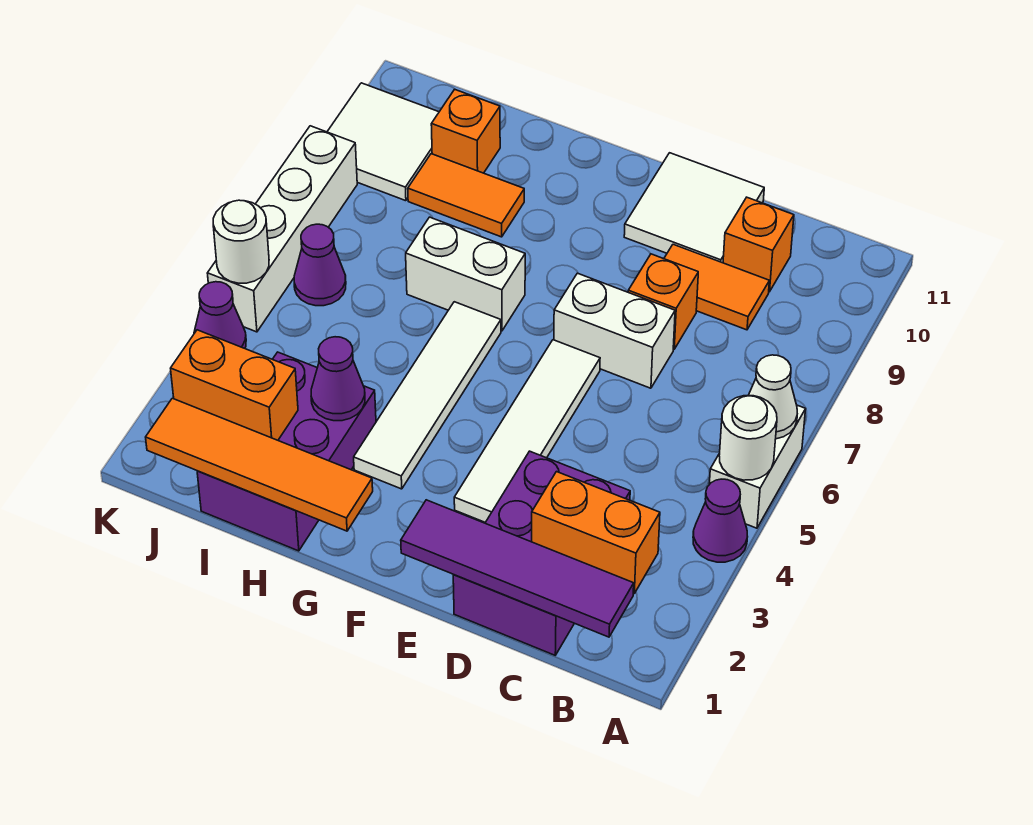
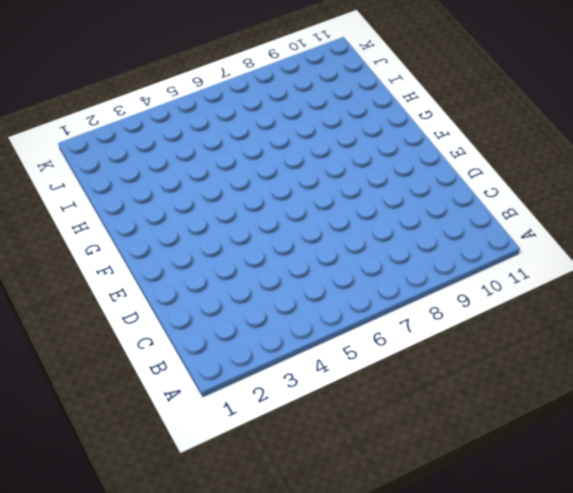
none -> purple 1x1 cone [693,479,748,562]
none -> white 1x2 brick [709,405,806,528]
none -> purple 2x3 brick [453,451,630,655]

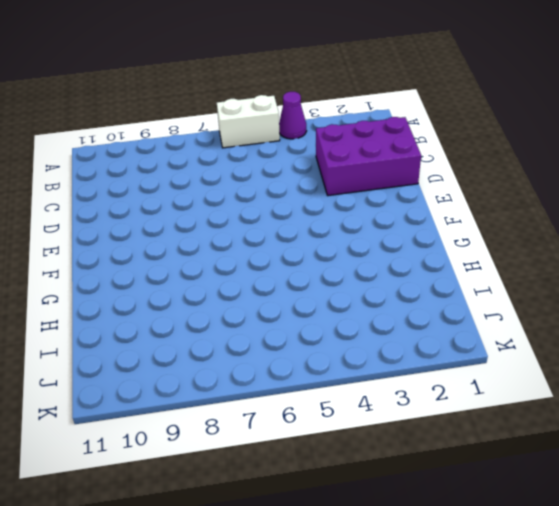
none -> orange 1x2 tile [664,244,769,330]
none -> orange 1x1 brick [723,197,794,292]
none -> white 1x2 brick [554,273,675,388]

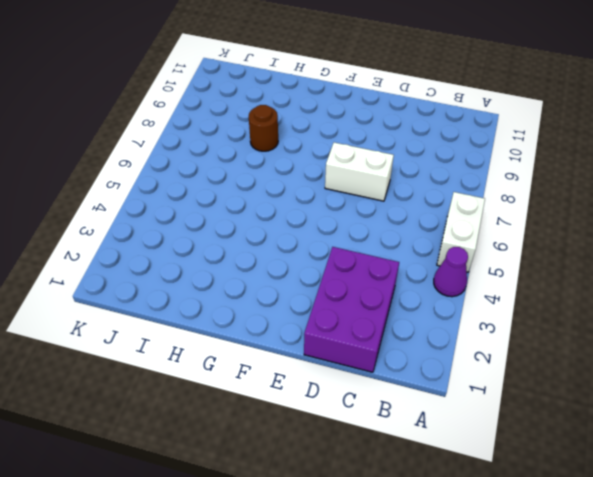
brown 1x1 round brick [249,105,278,151] -> none
none -> orange 1x2 tile [664,244,769,330]
none -> orange 1x1 brick [723,197,794,292]
none -> orange 1x1 brick [628,254,698,349]

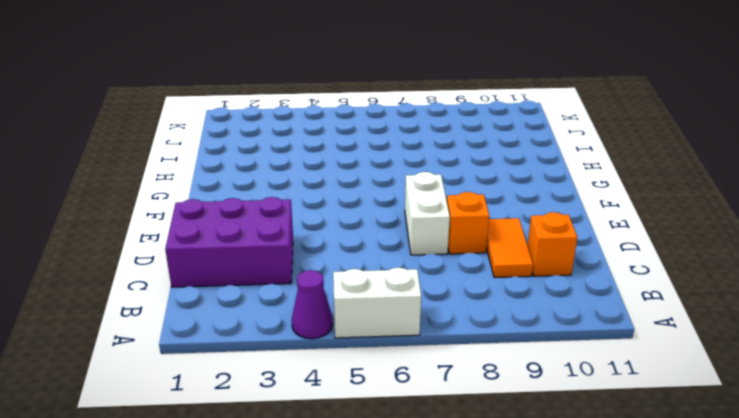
none -> white 2x2 tile [624,153,764,263]
none -> white 1x4 tile [454,340,600,522]
none -> white 1x4 tile [354,302,501,489]

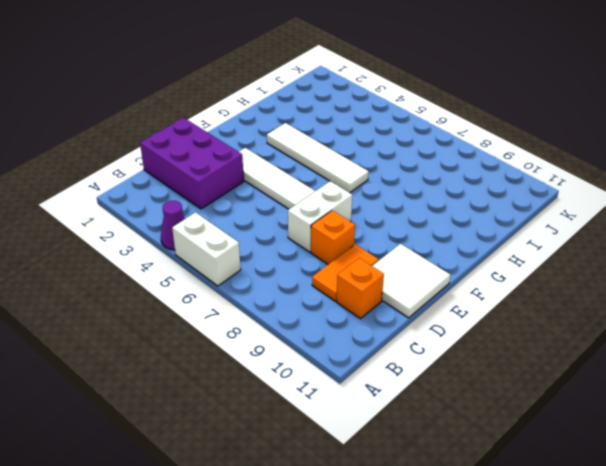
none -> white 1x2 brick [406,217,525,331]
none -> purple 2x3 brick [197,352,376,551]
none -> orange 1x2 tile [408,154,524,237]

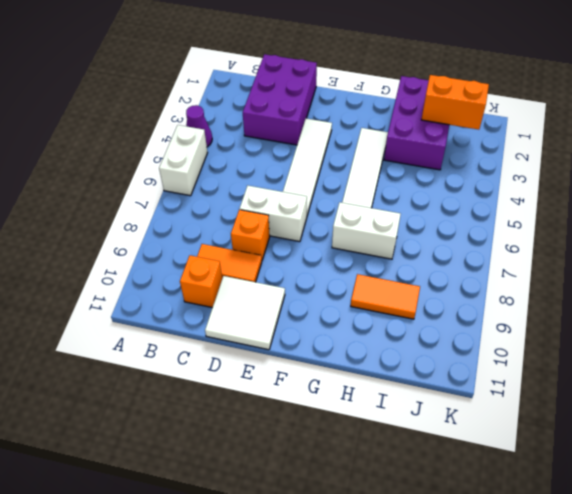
none -> orange 1x1 brick [431,89,500,173]
none -> purple 1x1 cone [294,224,346,306]
none -> white 2x2 tile [327,83,439,201]

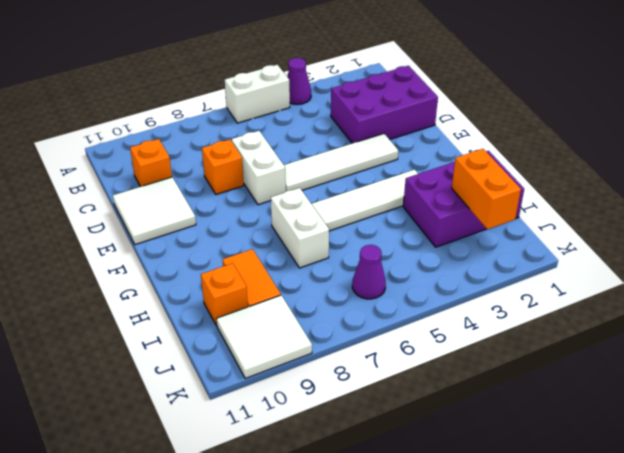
none -> orange 1x2 tile [664,244,769,330]
none -> purple 1x1 cone [194,282,246,348]
none -> white 1x4 brick [207,126,357,332]

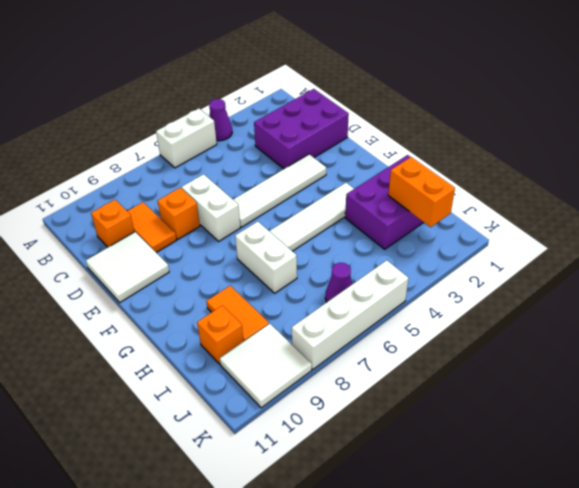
none -> purple 1x1 cone [194,282,246,348]
none -> white 1x1 round brick [719,396,777,480]
none -> white 1x1 cone [748,355,797,439]

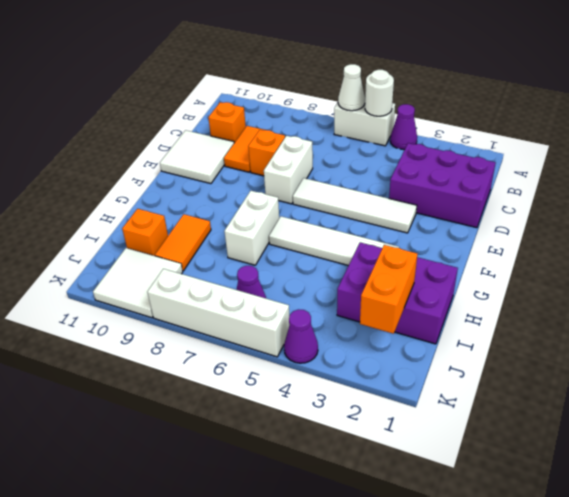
none -> purple 1x4 tile [401,500,634,637]
none -> orange 1x2 brick [532,472,660,594]
none -> orange 1x4 tile [146,398,373,531]

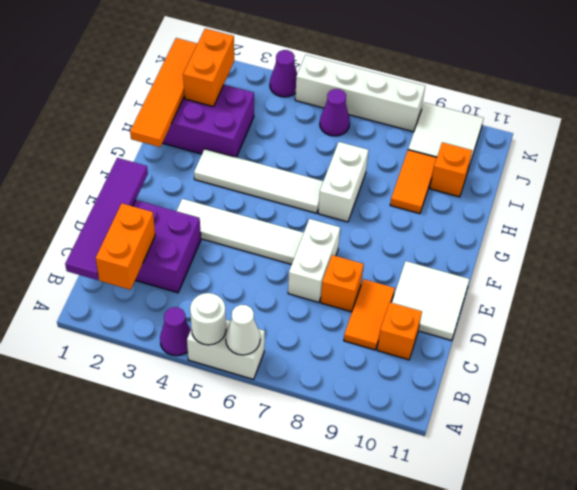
none -> purple 1x1 cone [311,337,365,421]
none -> white 1x1 round brick [213,200,269,283]

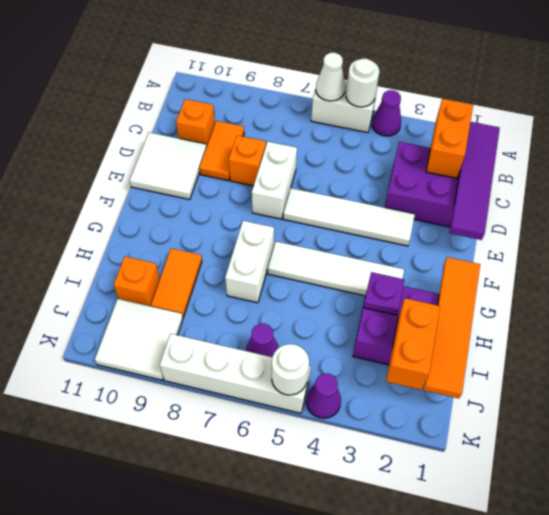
purple 1x1 plate [363,272,404,315] -> purple 1x1 cone [311,337,365,421]

